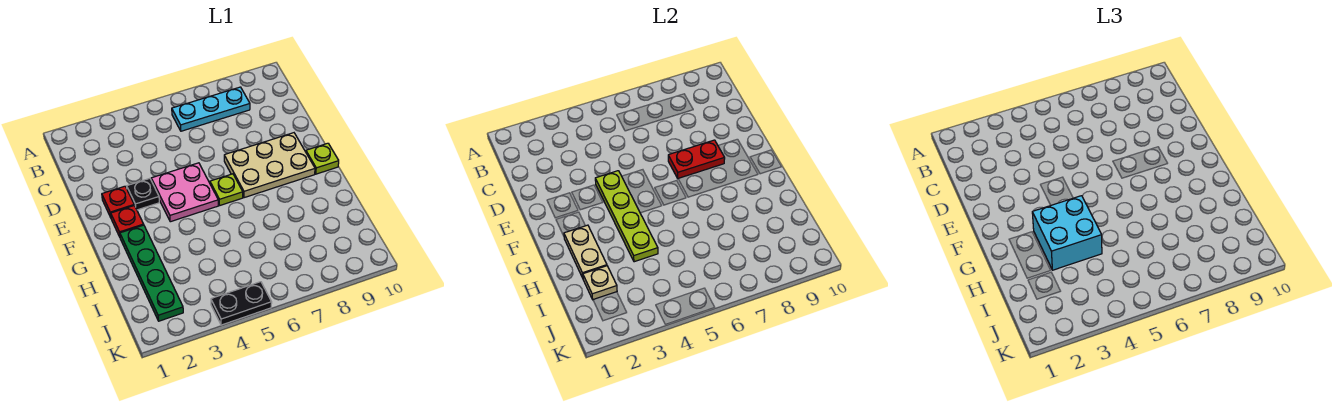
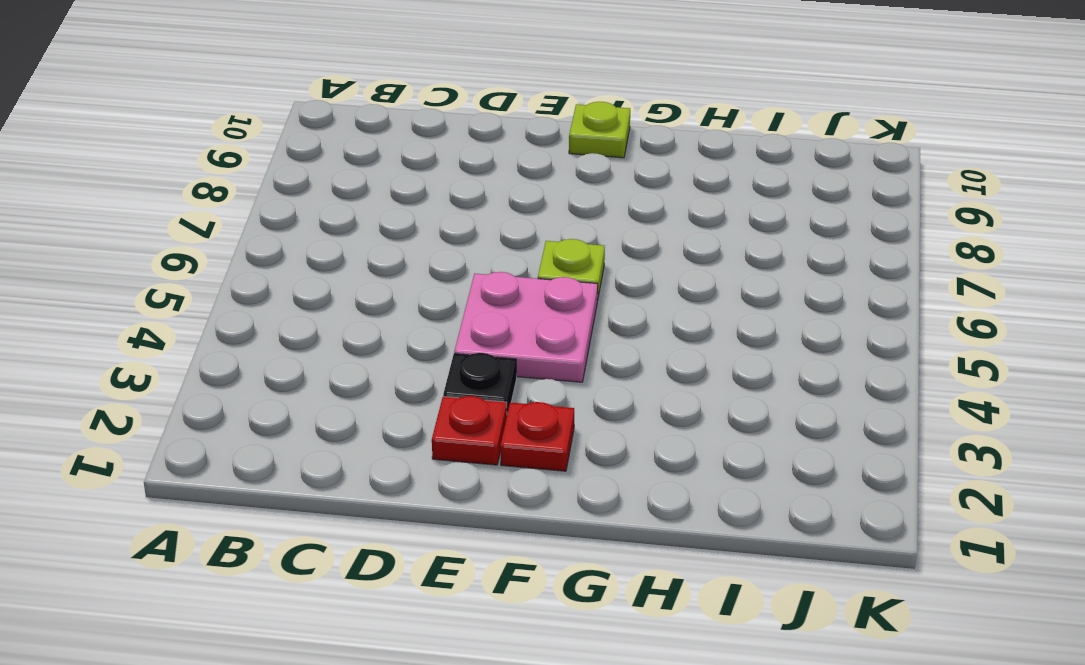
none -> cyan 1x3 plate [172,87,250,131]
none -> tan 2x3 plate [224,133,315,198]
none -> green 1x4 plate [120,225,183,321]

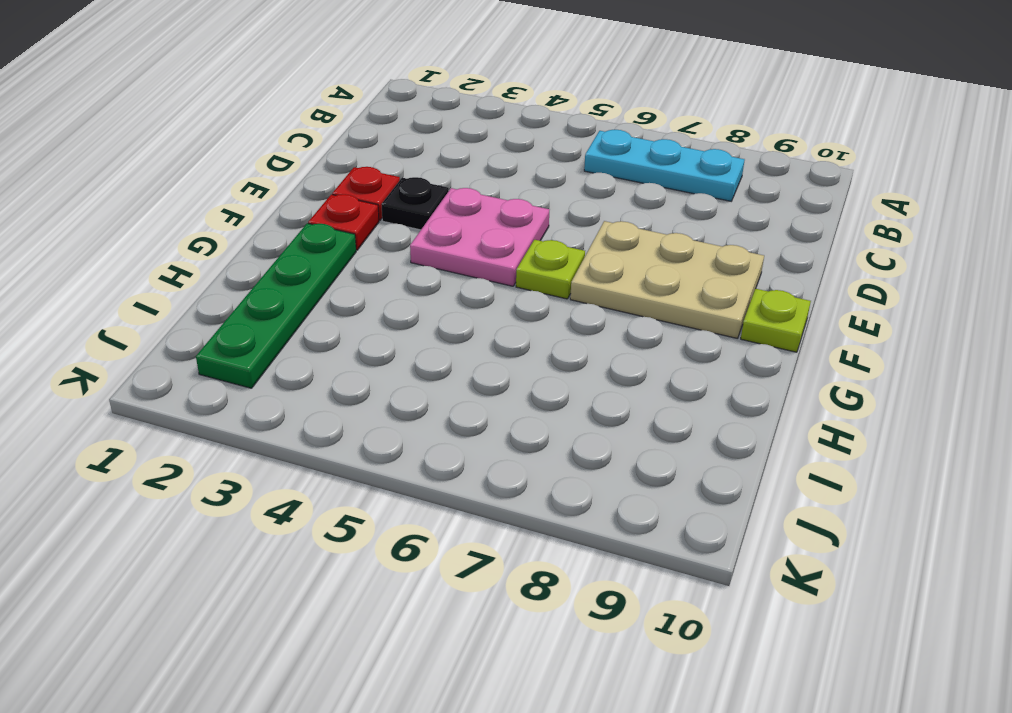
none -> black 1x2 plate [211,282,272,325]
none -> lime 1x4 plate [595,171,658,262]
none -> red 1x2 plate [668,140,725,178]

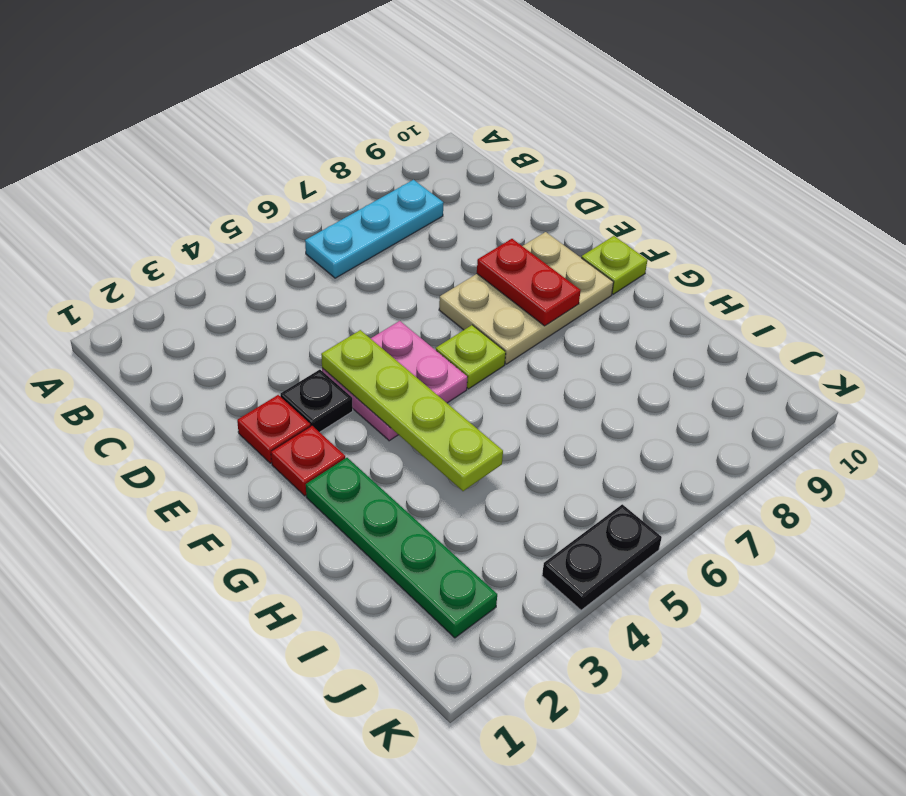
red 1x2 plate [477,239,581,326] -> red 1x2 plate turned to [668,140,725,178]
none -> tan 1x2 plate [564,225,607,278]
none -> tan 1x1 plate [583,266,617,300]
none -> cyan 2x2 brick [1032,196,1102,270]

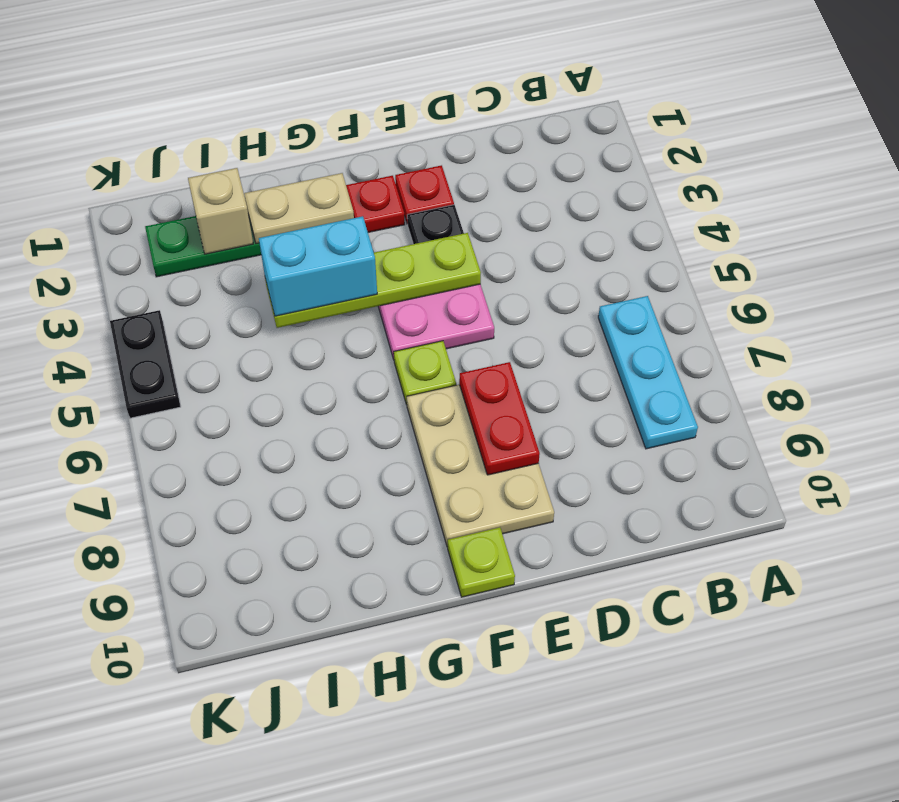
cyan 1x2 brick [259,216,377,316] -> cyan 2x2 brick [1032,196,1102,270]
tan 1x1 brick [188,168,253,254] -> tan 1x1 plate [583,266,617,300]

